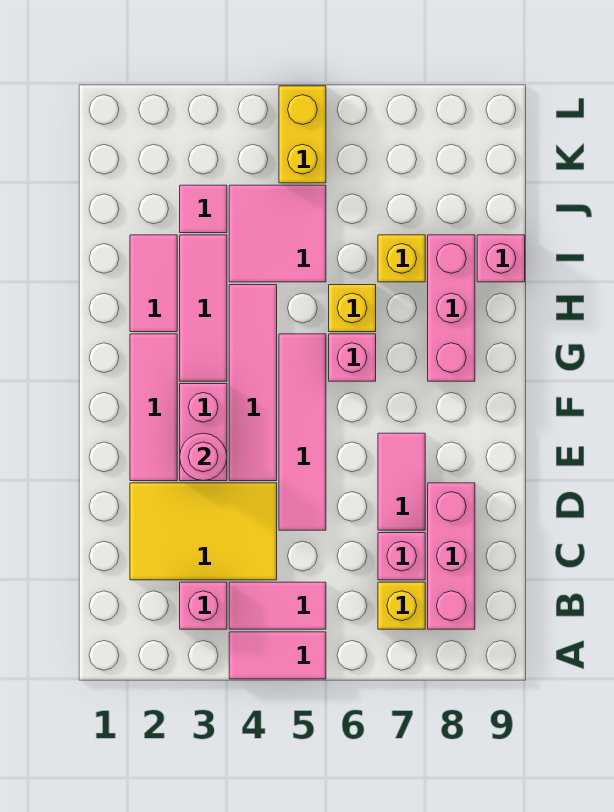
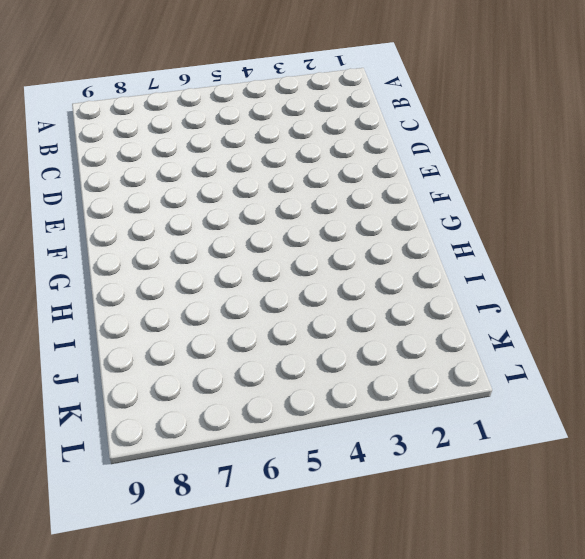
none -> pink 1x2 tile [229,632,326,679]
none -> pink 1x1 brick [180,582,227,629]
none -> pink 1x2 tile [229,582,326,629]

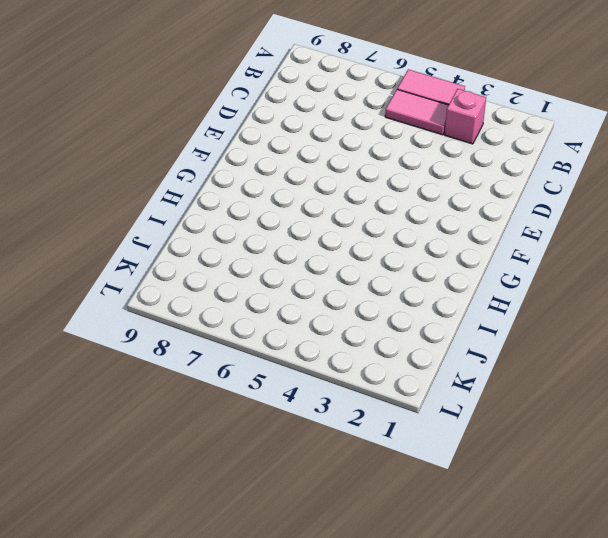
none -> yellow 1x1 brick [378,582,425,629]
none -> pink 1x3 brick [428,483,475,629]
none -> yellow 2x3 tile [130,483,277,580]

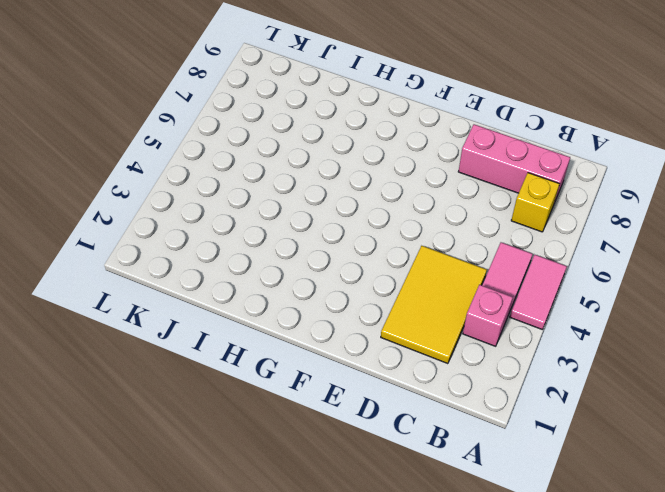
none -> pink 1x1 brick [378,533,425,580]
none -> pink 1x4 tile [279,334,326,530]
none -> pink 1x2 tile [378,433,425,530]

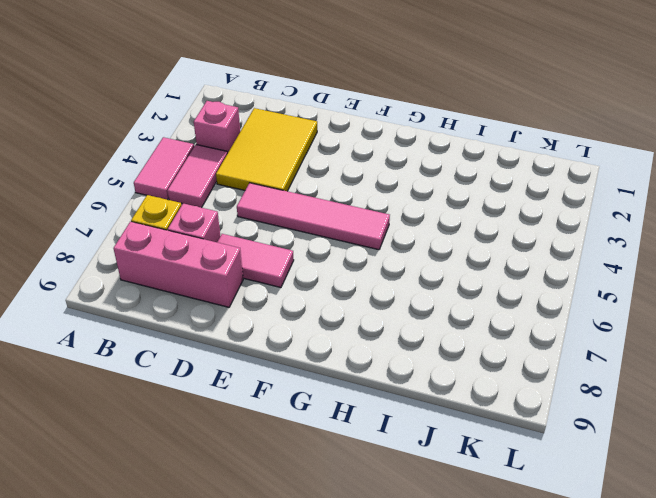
none -> pink 1x3 tile [130,334,177,481]
none -> pink 1x2 brick [180,384,227,481]
none -> pink 1x4 tile [229,285,277,481]

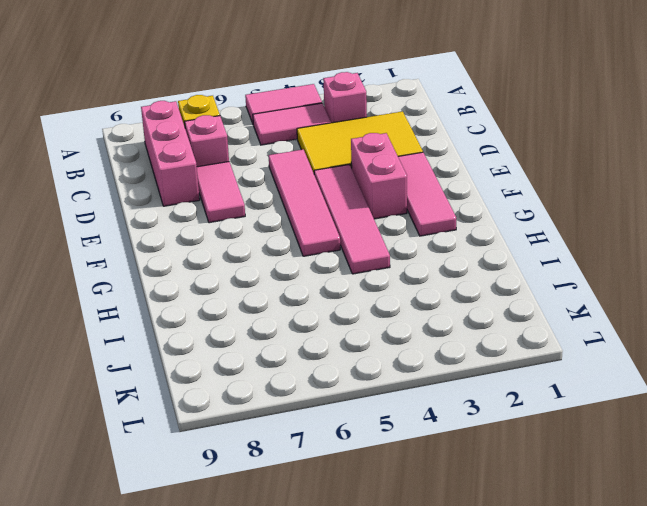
none -> pink 1x3 tile [180,235,227,381]
none -> pink 1x1 brick [329,334,376,381]
none -> pink 1x3 brick [428,235,475,381]

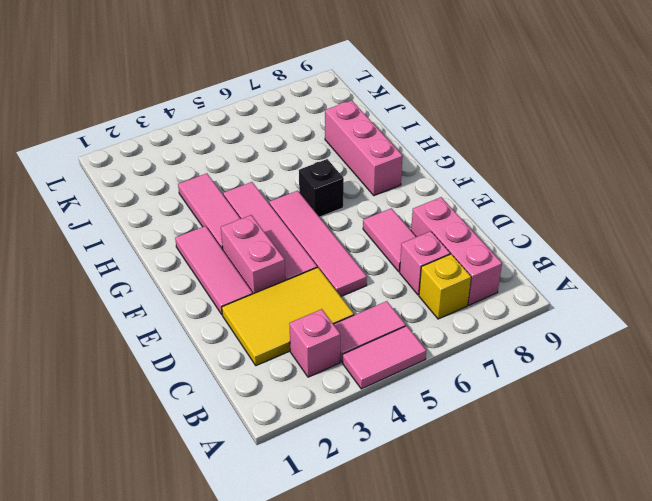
black 1x1 brick [299,159,344,217] -> pink 1x1 brick [329,334,376,381]
none -> pink 1x2 tile [130,235,177,332]
none -> yellow 1x1 brick [329,285,376,332]
none -> pink 2x2 tile [229,185,326,282]

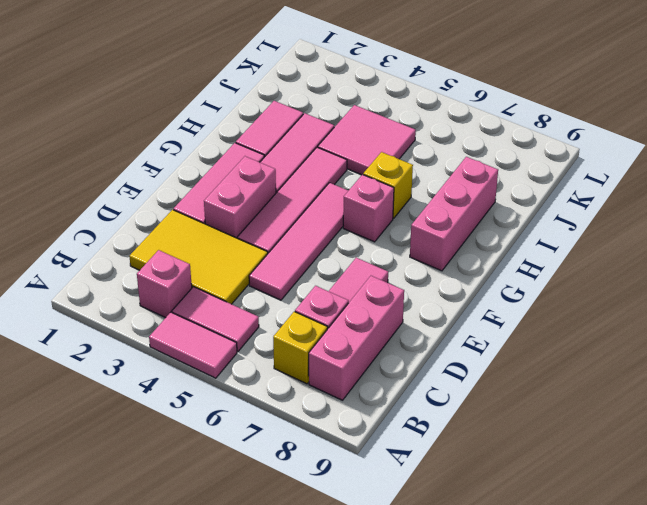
none -> yellow 1x1 brick [378,235,425,282]
none -> pink 1x1 brick [477,235,525,282]
none -> pink 1x1 tile [180,185,227,233]

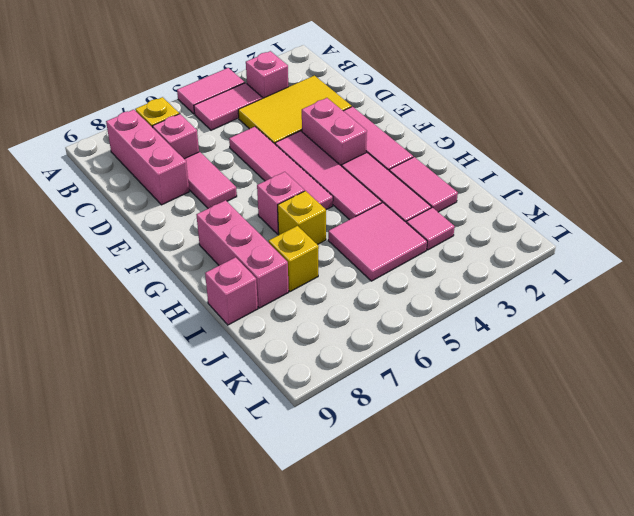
none -> yellow 1x2 brick [279,86,326,183]
none -> pink 1x1 round brick [180,433,227,481]

